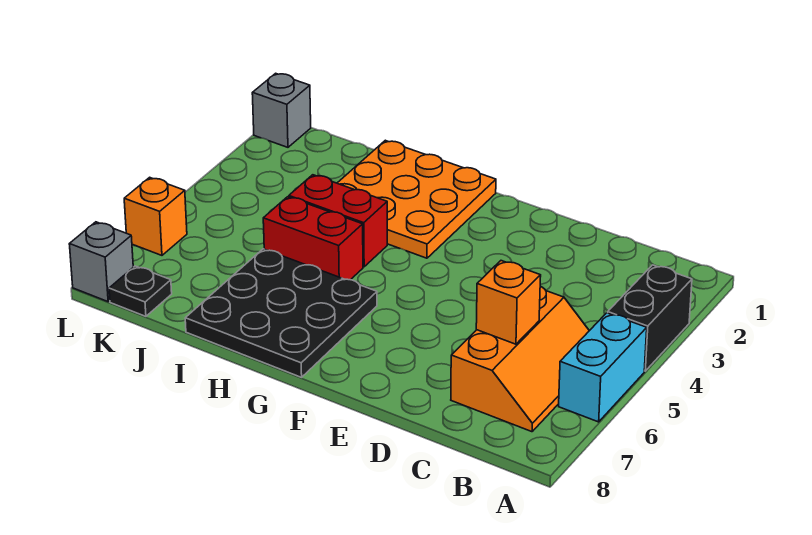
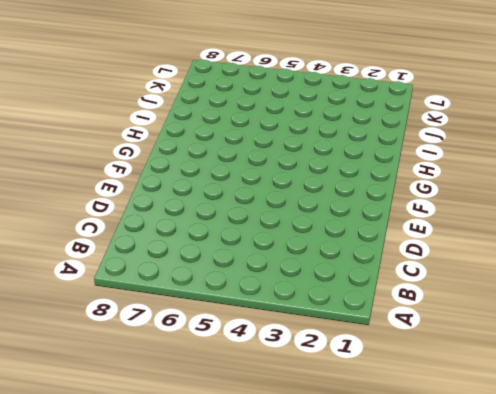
none -> black 1x2 brick [608,265,692,371]
none -> cyan 1x2 brick [559,313,647,422]
none -> orange 2x3 slope [451,286,589,432]

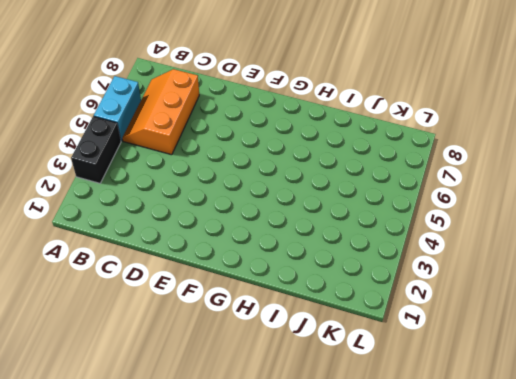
none -> orange 3x3 plate [337,140,496,258]
none -> black 3x3 plate [185,249,377,377]
none -> red 1x2 brick [289,175,387,267]

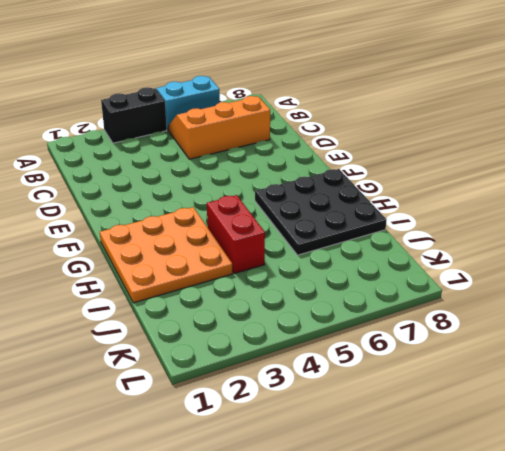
none -> red 1x2 brick [263,197,363,280]
none -> black 1x1 plate [109,266,172,316]
none -> grey 1x1 brick [252,73,311,147]

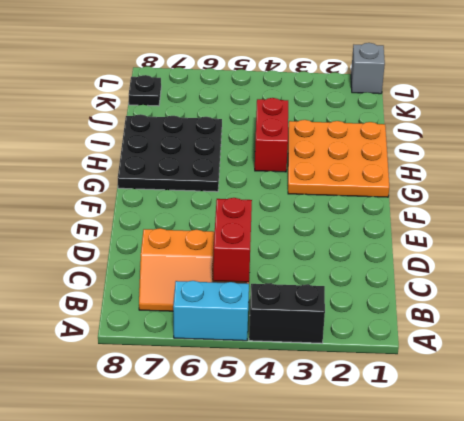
red 1x2 brick [213,198,252,282] -> red 1x2 brick moved to [263,197,363,280]
none -> orange 1x1 brick [124,177,187,255]
none -> grey 1x1 brick [69,222,133,302]
none -> orange 1x1 brick [476,261,541,344]

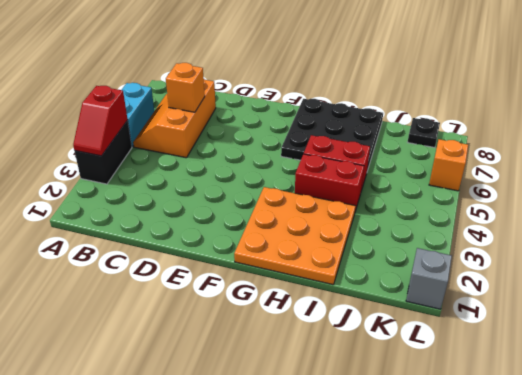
red 1x2 slope [73,86,128,156] -> none
none -> grey 1x1 brick [69,222,133,302]

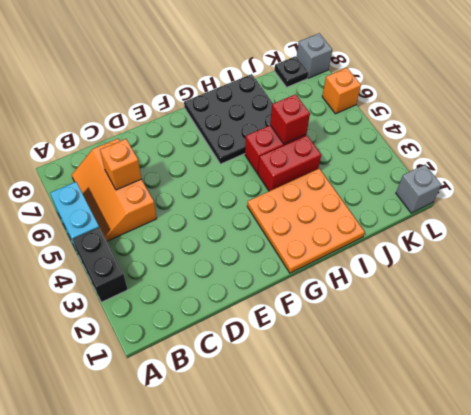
red 1x1 brick [270,94,310,144] -> none

